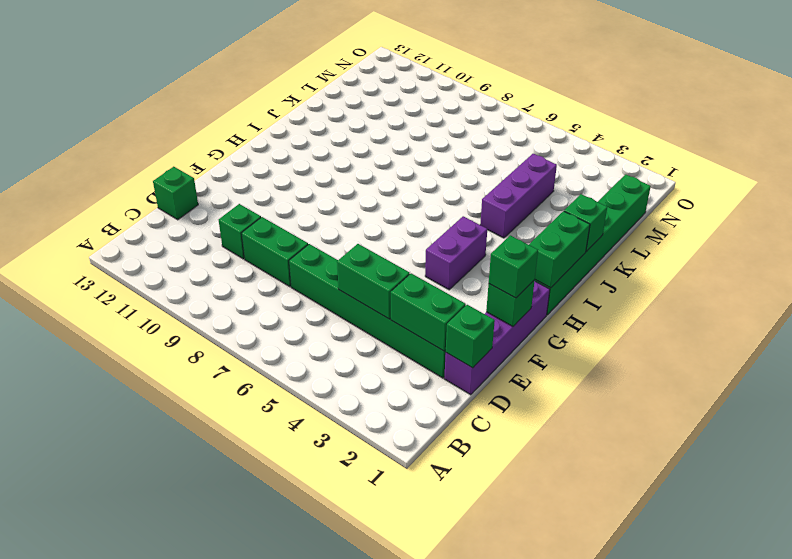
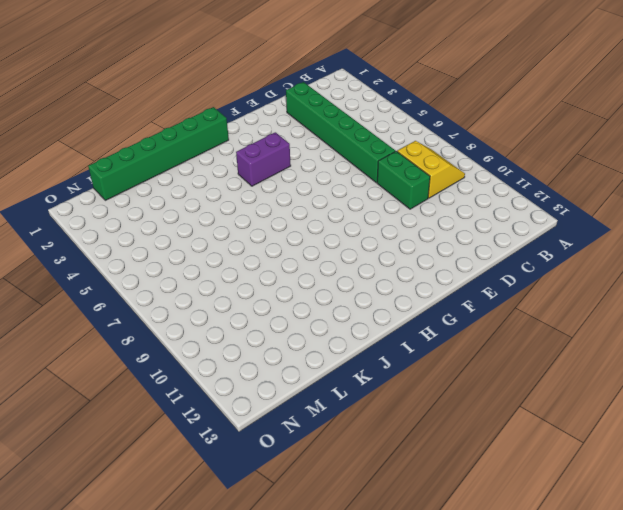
yellow 2x2 slope [397,141,465,198] -> none
none -> purple 1x4 brick [444,281,550,395]
none -> green 1x1 brick [219,204,261,259]
none -> green 1x1 brick [153,167,198,220]

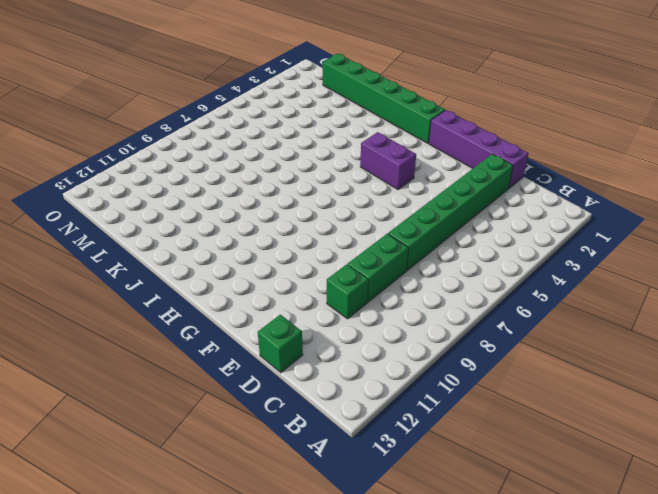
none -> purple 1x3 brick [480,154,557,238]
none -> green 1x1 brick [446,305,495,368]
none -> green 1x2 brick [391,273,466,351]

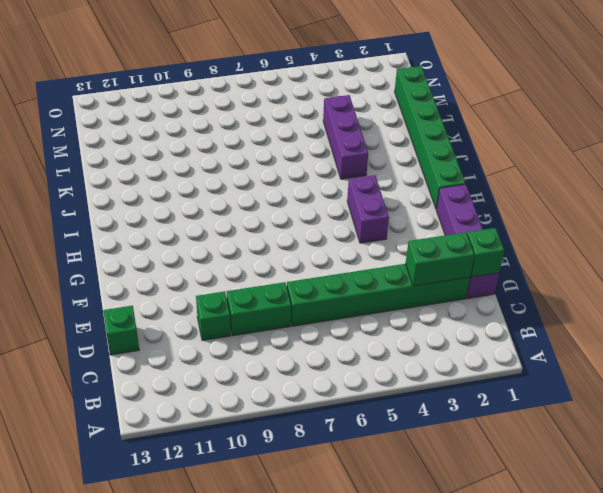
none -> green 1x2 brick [337,244,410,319]
none -> green 1x1 brick [486,280,535,326]
none -> green 1x2 brick [529,211,590,288]

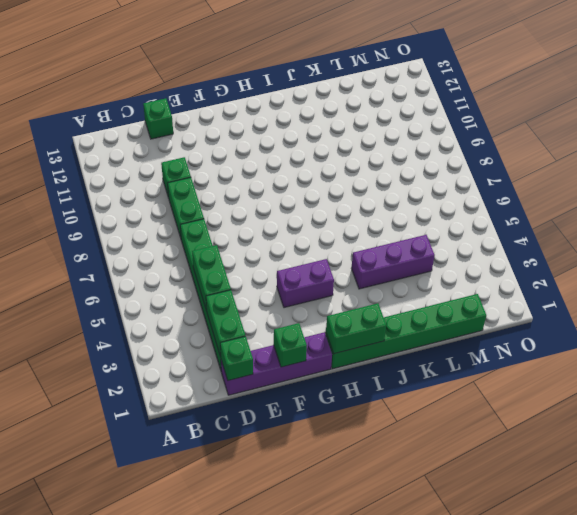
none -> green 1x1 brick [564,194,607,251]
none -> green 1x1 brick [489,235,538,298]

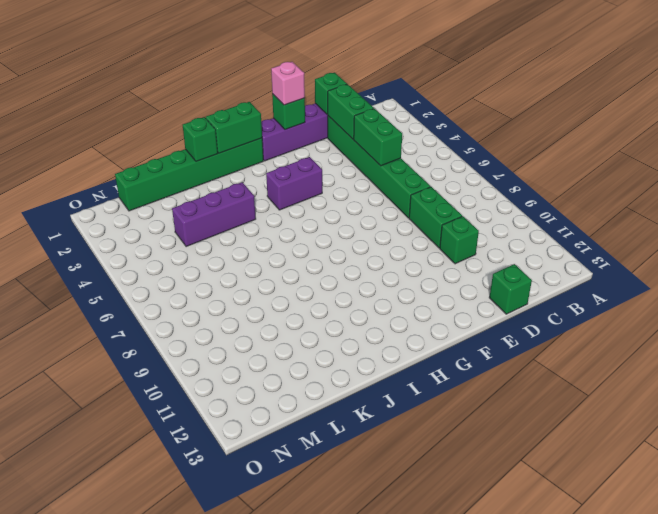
pink 1x1 brick [271,62,305,105] -> green 1x1 brick [489,235,538,298]

